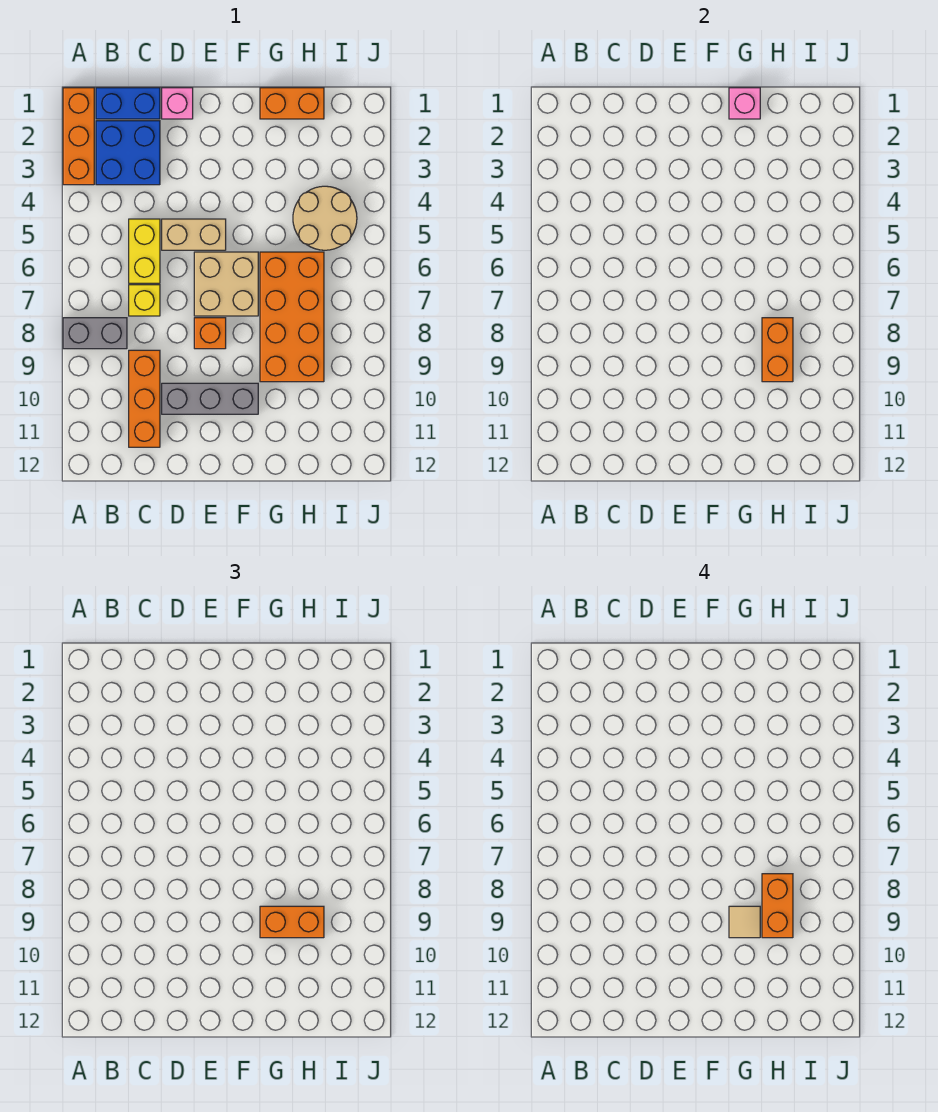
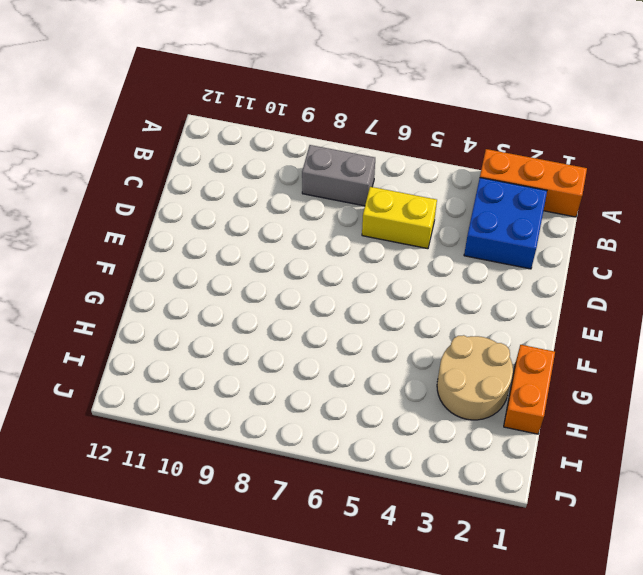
grey 1x2 brick [302,145,375,206] -> grey 1x2 brick turned to [63,318,127,349]
tan 2x2 round brick [437,335,513,420] -> tan 2x2 round brick moved to [293,186,357,250]
none -> blue 1x2 brick [96,88,160,119]
none -> yellow 1x1 brick [129,285,160,316]
none -> orange 1x3 brick [129,350,160,447]

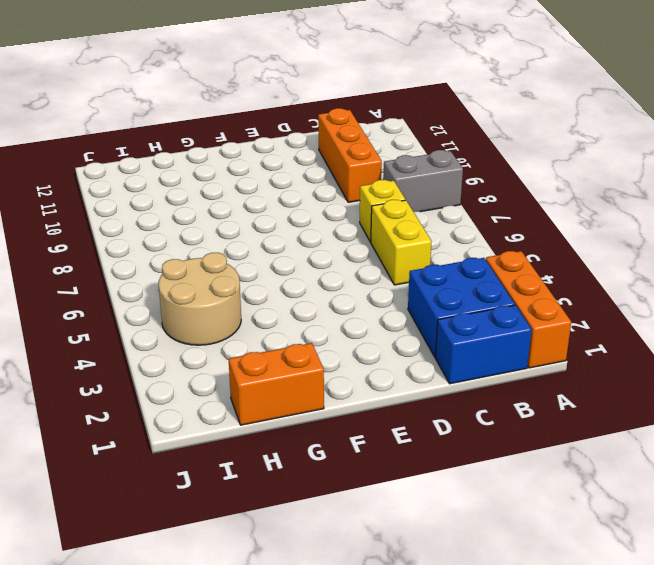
none -> pink 1x1 brick [162,88,193,119]
none -> tan 1x2 brick [162,219,226,250]
none -> grey 1x3 brick [162,383,258,414]

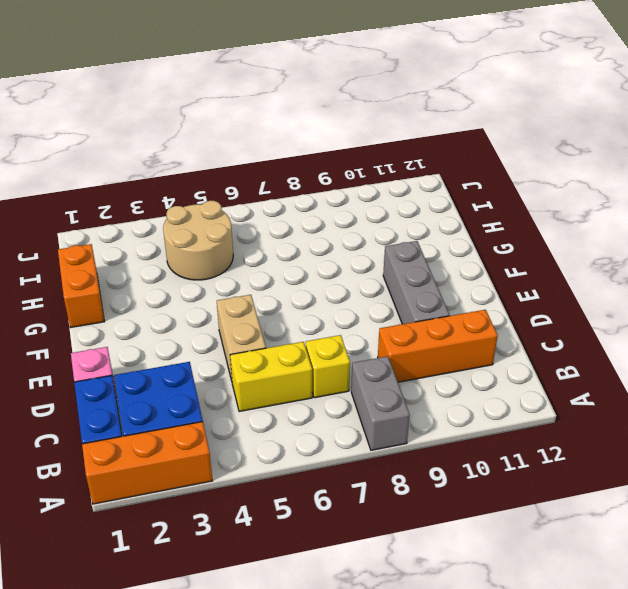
none -> tan 2x2 brick [194,252,258,316]
none -> orange 1x1 brick [194,318,226,349]
none -> orange 2x4 brick [260,252,324,382]

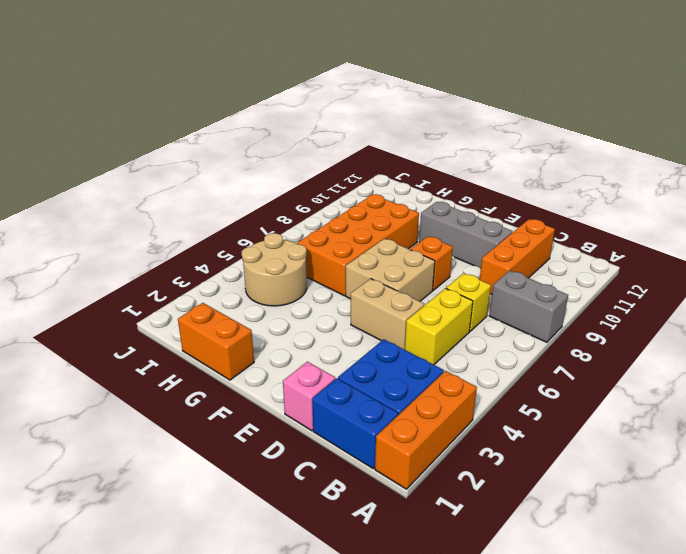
none -> pink 1x1 brick [729,88,760,119]
none -> orange 1x2 brick [762,318,793,382]
none -> orange 1x2 brick [260,906,324,938]

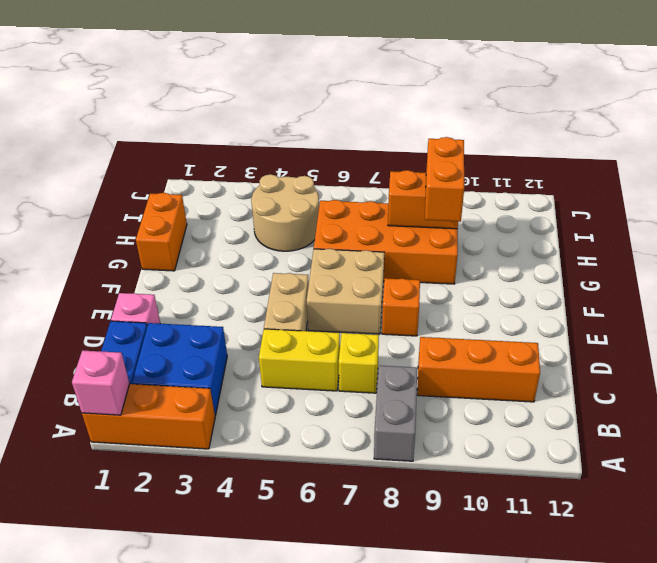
pink 1x1 brick [72,350,130,415] -> pink 1x1 brick moved to [729,88,760,119]
none -> grey 1x3 brick [162,383,258,414]
none -> tan 1x1 tile [729,906,760,938]
none -> orange 1x2 brick [762,874,793,938]

